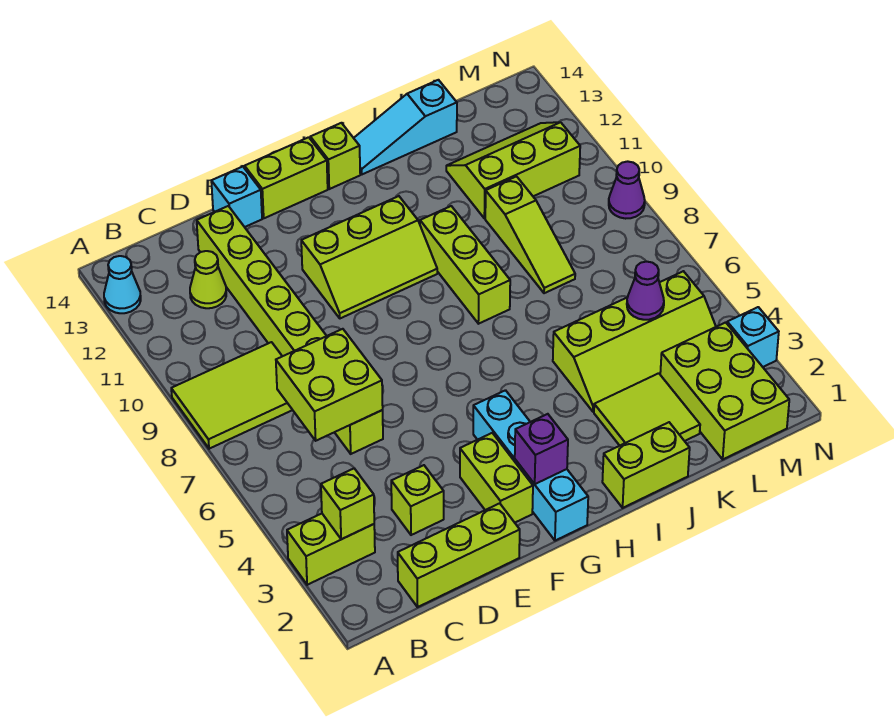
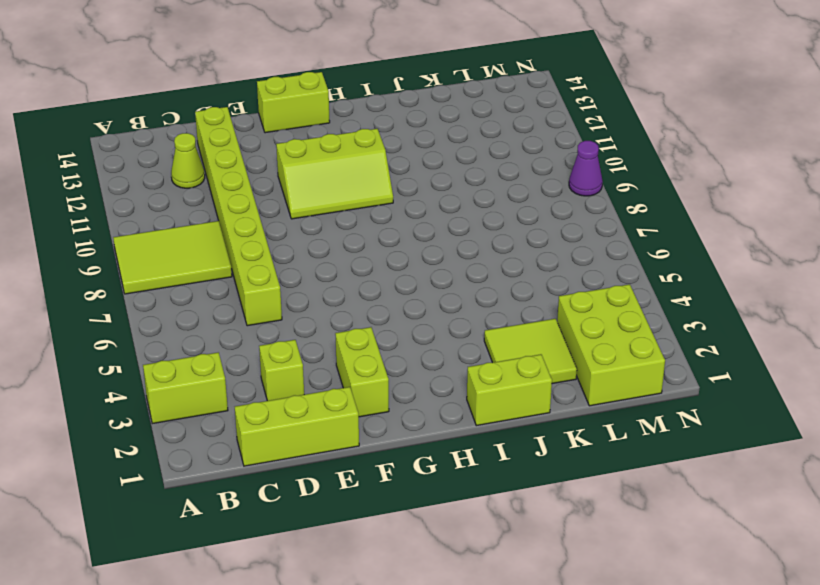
none -> cyan 1x1 cone [104,256,141,313]
none -> cyan 1x1 brick [211,167,262,227]
none -> cyan 1x4 brick [473,390,588,541]

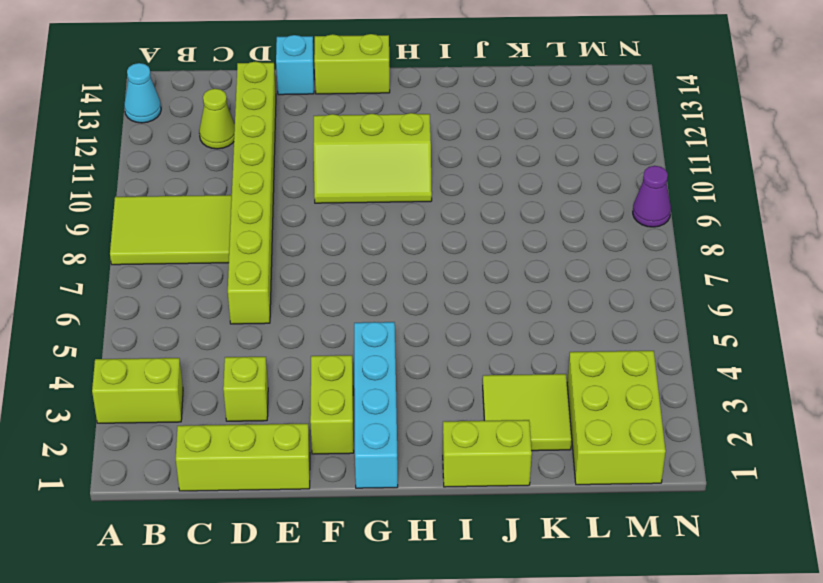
none -> lime 1x1 brick [310,123,360,189]
none -> lime 1x3 brick [420,206,510,324]
none -> cyan 1x3 slope [354,80,457,174]

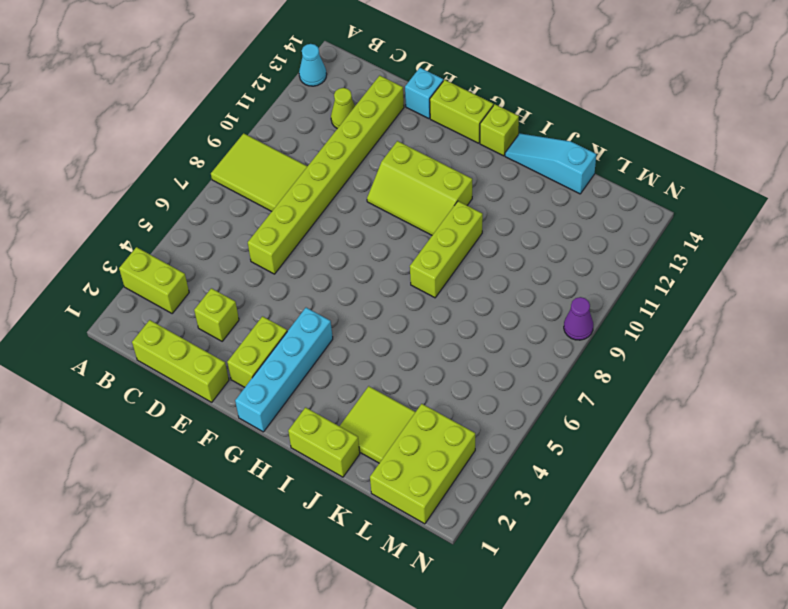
none -> lime 2x4 slope [553,271,716,412]
none -> lime 1x3 slope [485,176,575,293]
none -> lime 2x3 slope [446,122,580,219]

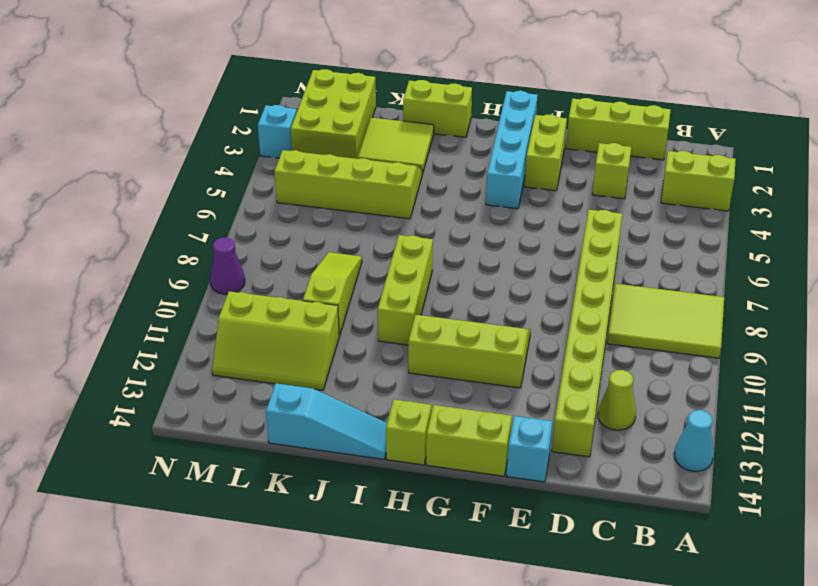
none -> lime 1x1 brick [321,469,374,539]
none -> lime 2x2 brick [276,329,383,441]
none -> purple 1x1 brick [515,414,568,484]

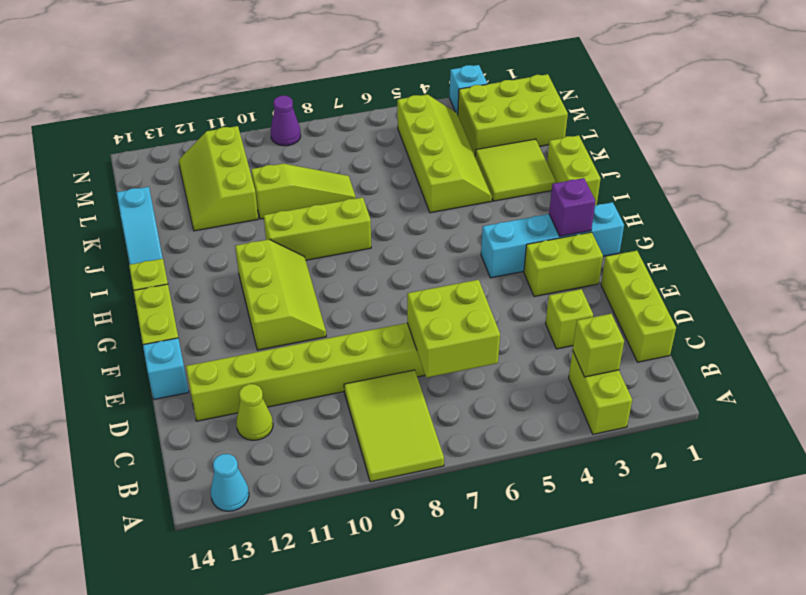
none -> purple 1x1 cone [627,262,664,320]

